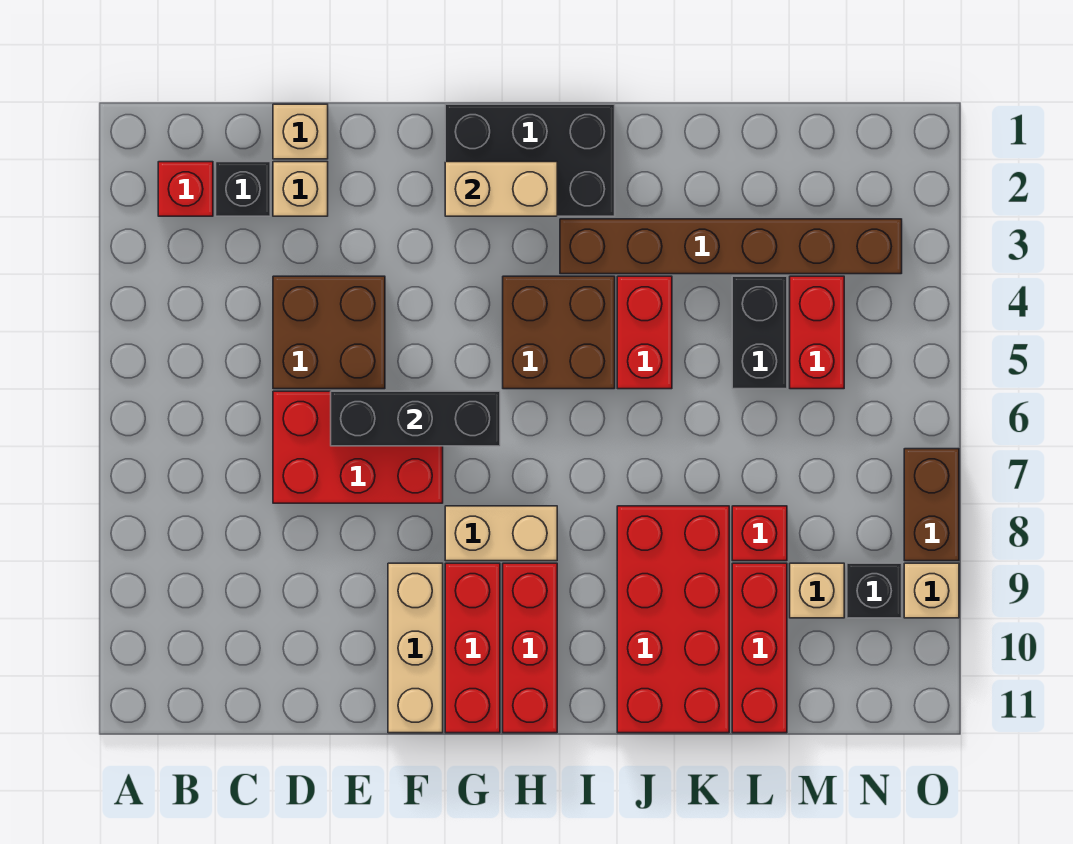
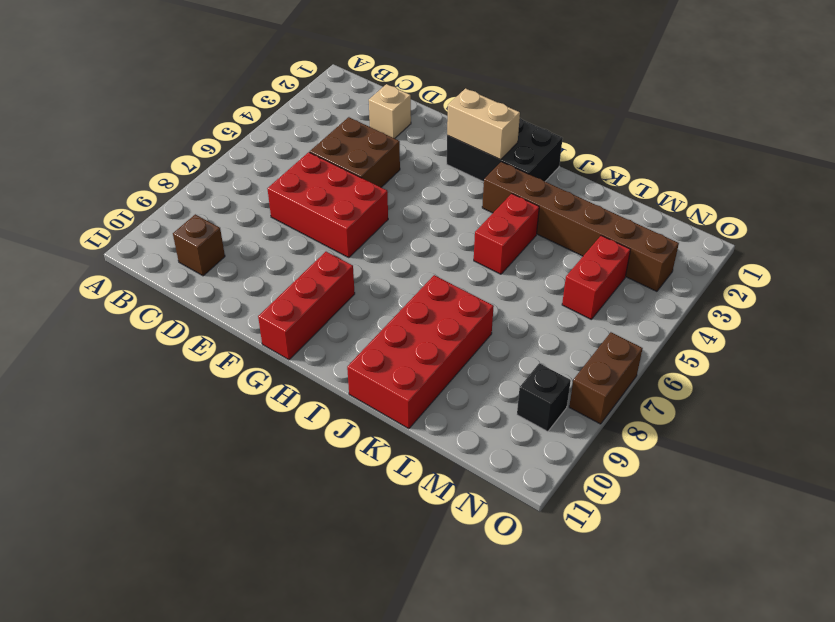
brown 1x1 brick [173,214,225,276] -> none
none -> red 1x1 brick [158,162,213,216]
none -> black 1x1 brick [216,162,270,216]
none -> tan 1x1 brick [273,104,328,159]

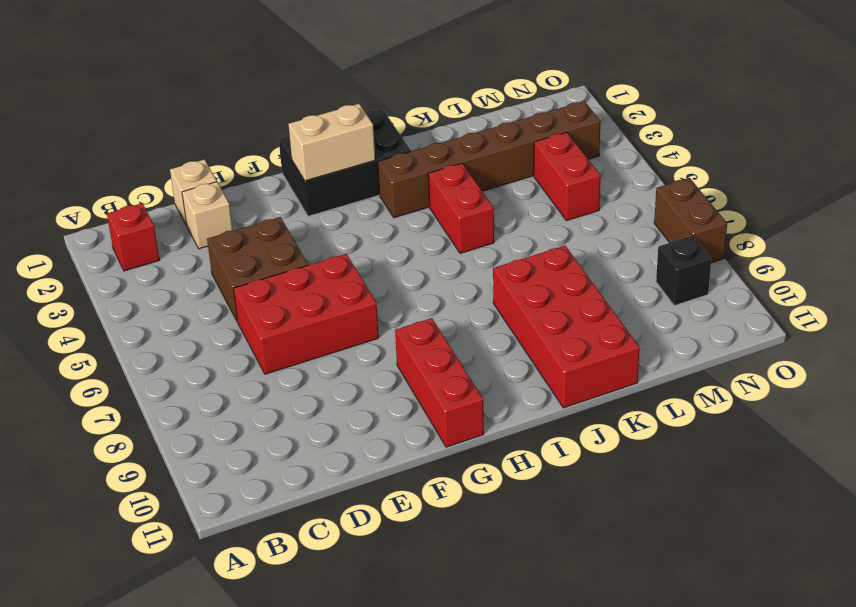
none -> black 1x1 brick [216,162,270,216]
none -> tan 1x3 brick [388,563,443,733]
none -> tan 1x2 brick [445,506,557,561]

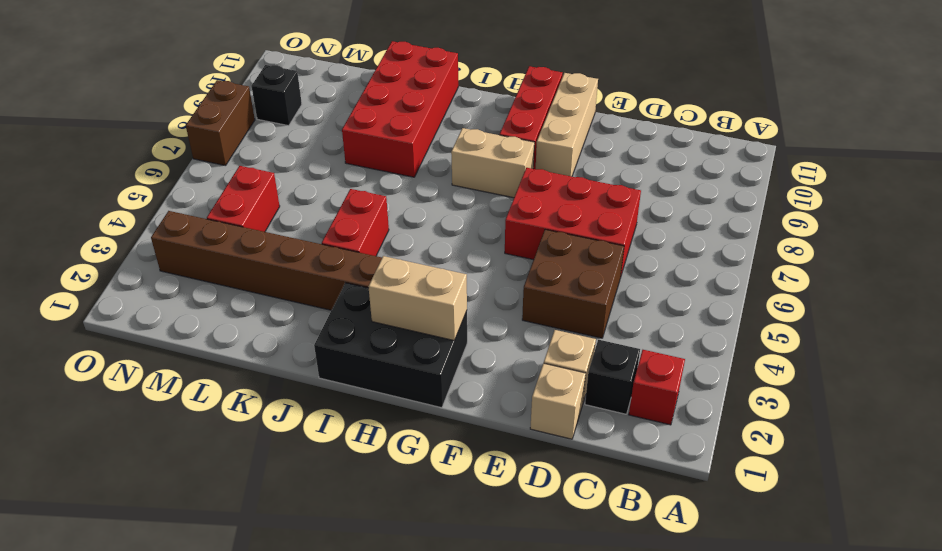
none -> brown 2x2 brick [503,276,615,389]
none -> red 1x3 brick [503,563,557,733]
none -> black 1x2 brick [732,276,787,389]

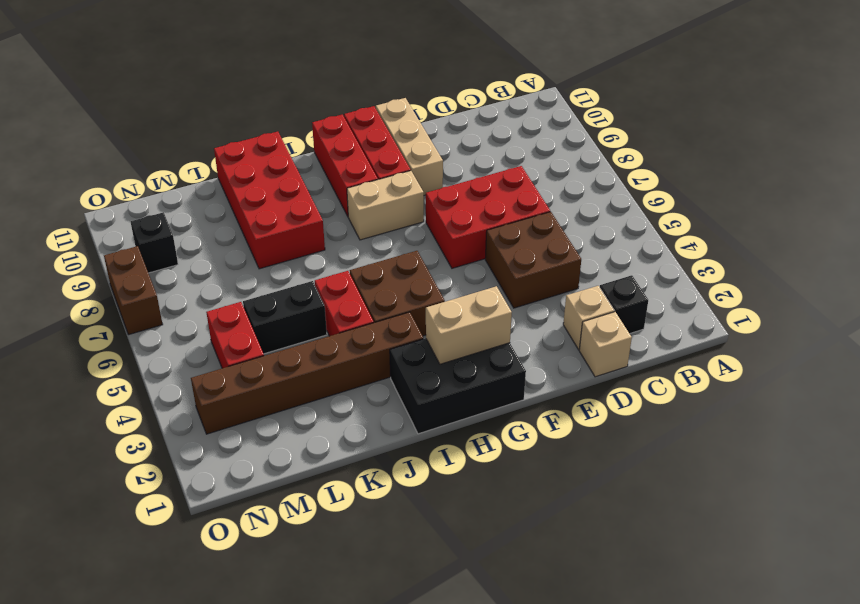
black 1x2 brick [243,281,327,354] -> black 1x2 brick turned to [732,276,787,389]
none -> red 1x1 brick [158,162,213,216]
none -> red 1x1 brick [732,506,787,561]
none -> red 1x3 brick [732,563,787,733]

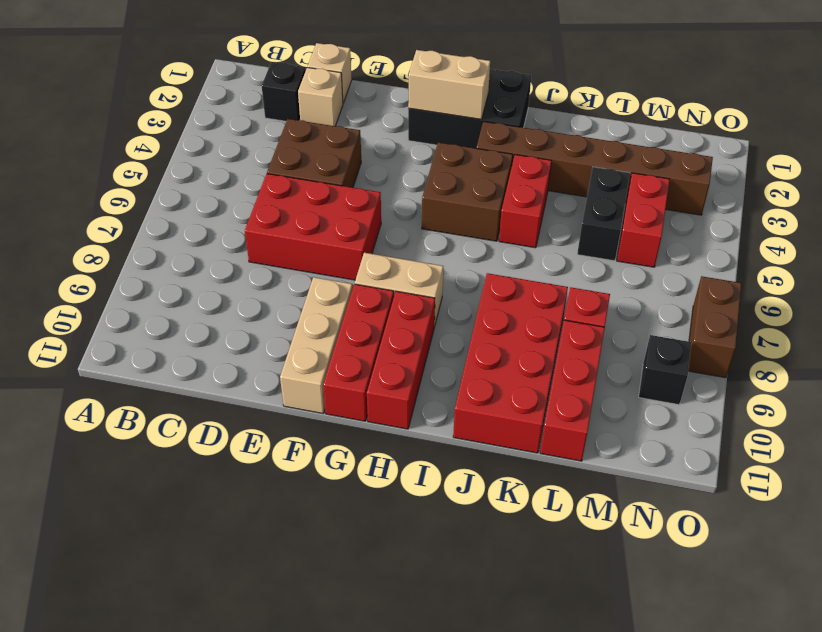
none -> red 1x1 brick [158,162,213,216]
none -> tan 1x1 brick [790,563,844,618]
none -> tan 1x1 brick [904,563,959,618]

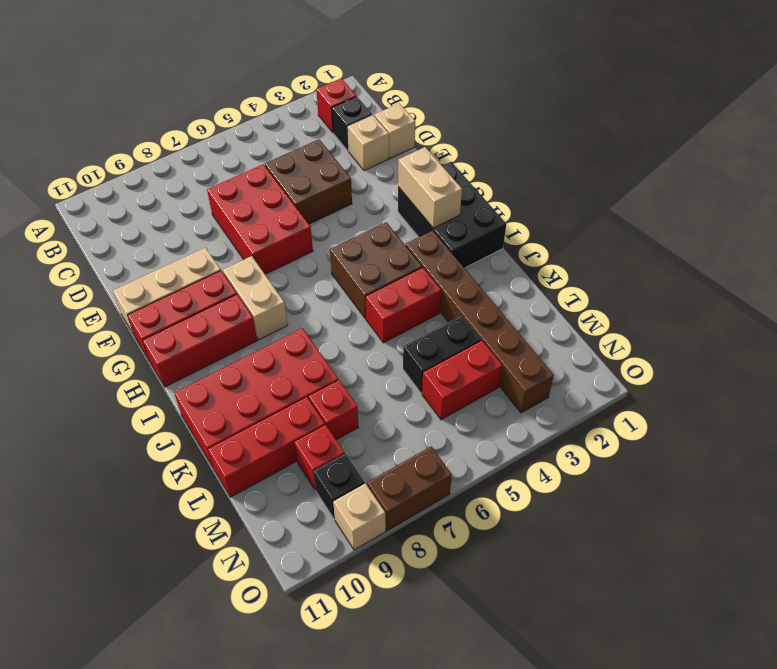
red 1x1 brick [294,425,345,490] -> tan 1x1 brick [790,563,844,618]
none -> black 1x3 brick [331,391,500,446]

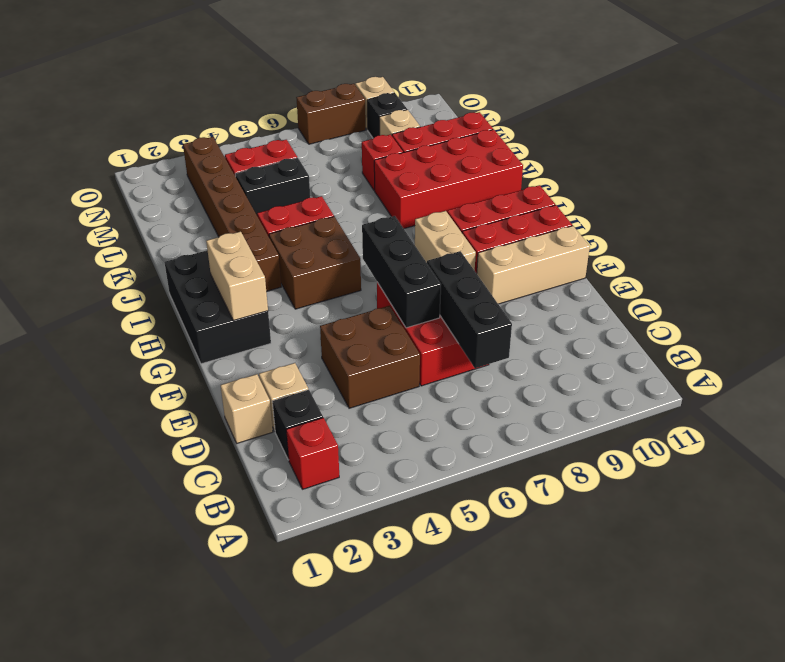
black 1x3 brick [427,251,512,368] -> none

